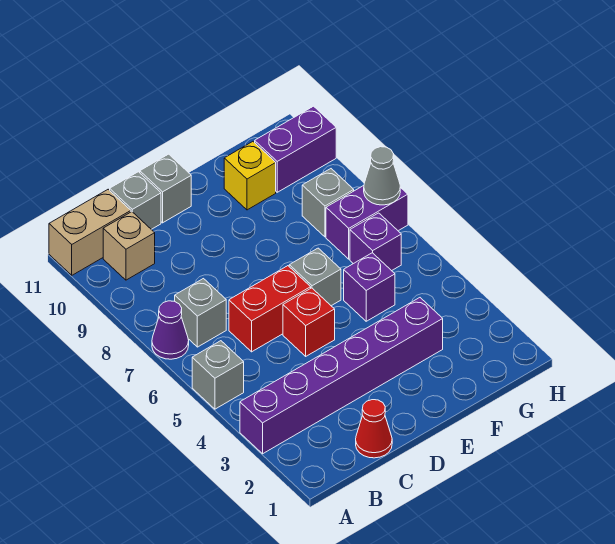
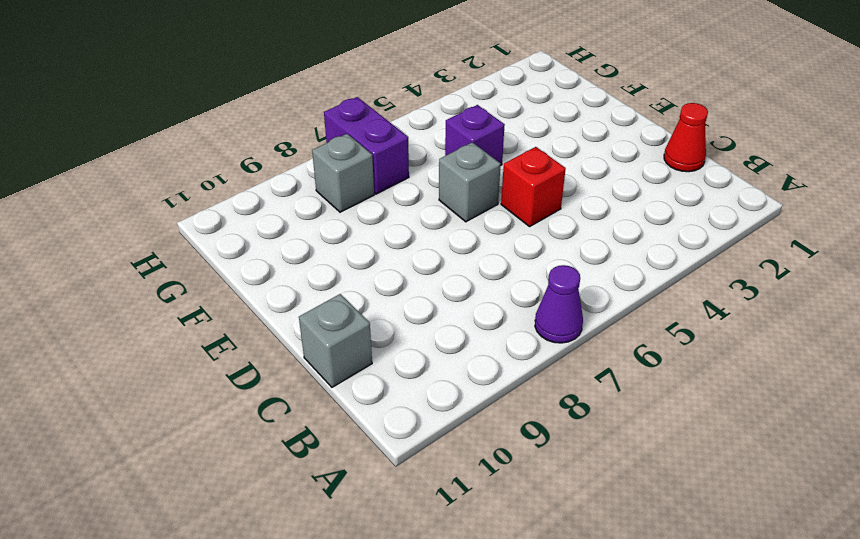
none -> purple 1x6 brick [240,298,443,454]
none -> grey 1x1 brick [192,341,244,409]
none -> tan 1x2 brick [49,189,131,275]

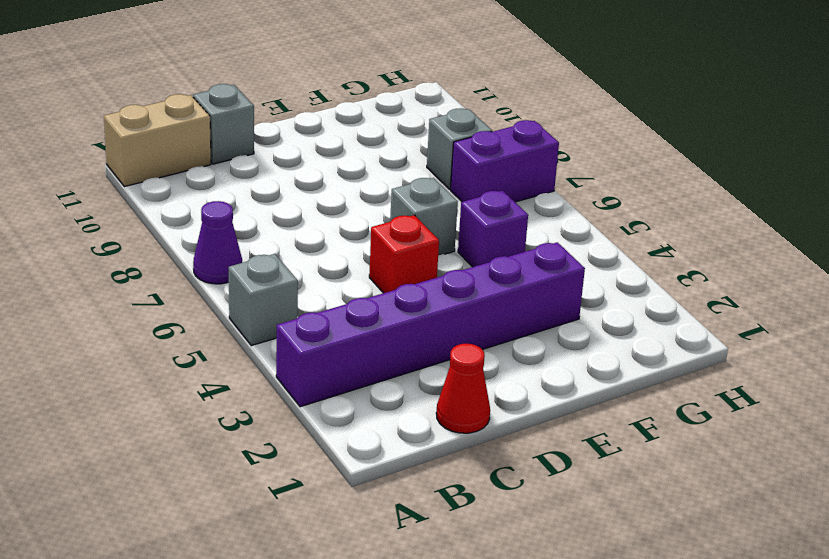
none -> grey 1x1 brick [175,279,226,347]
none -> tan 1x1 brick [103,212,155,280]
none -> red 1x2 brick [229,266,311,352]

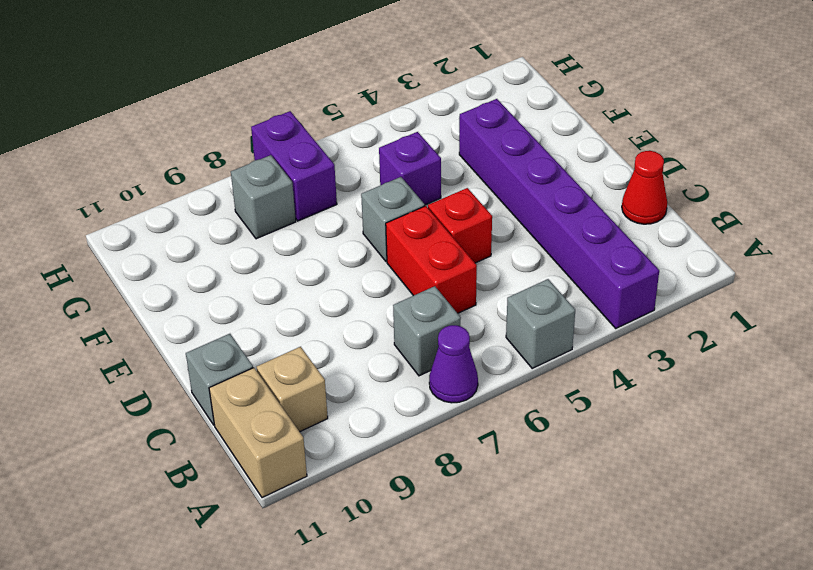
none -> grey 1x1 brick [140,154,191,223]
none -> yellow 1x1 brick [224,142,276,210]
none -> purple 1x1 brick [350,213,401,271]

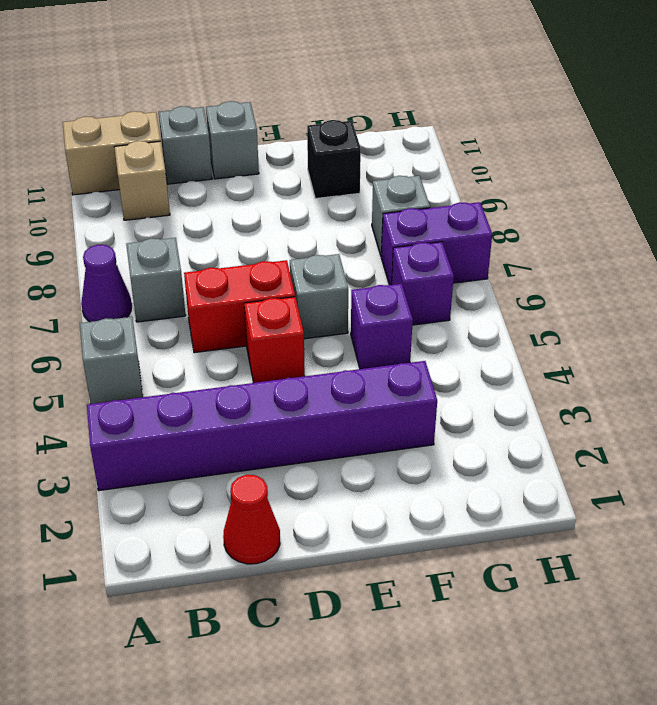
black 1x1 brick [307,120,361,198] -> yellow 1x1 brick [224,142,276,210]
none -> purple 1x2 brick [255,106,336,192]
none -> grey 1x1 cone [364,147,400,205]

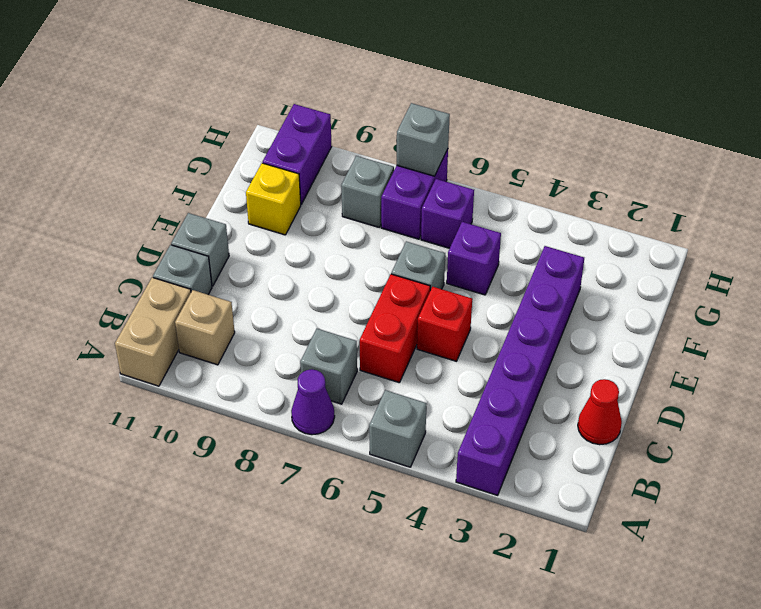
grey 1x1 brick [397,103,450,176] -> grey 1x1 cone [364,147,400,205]

